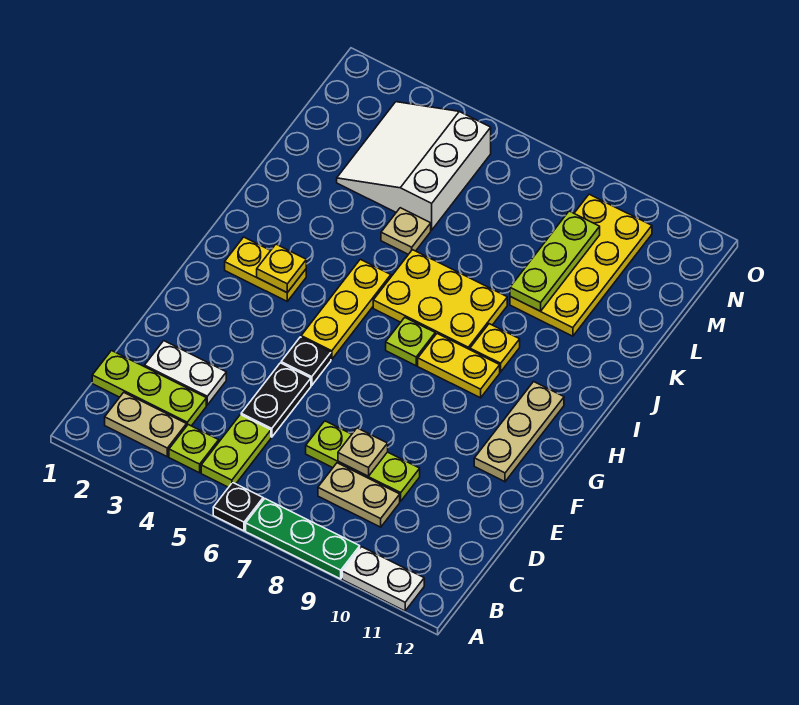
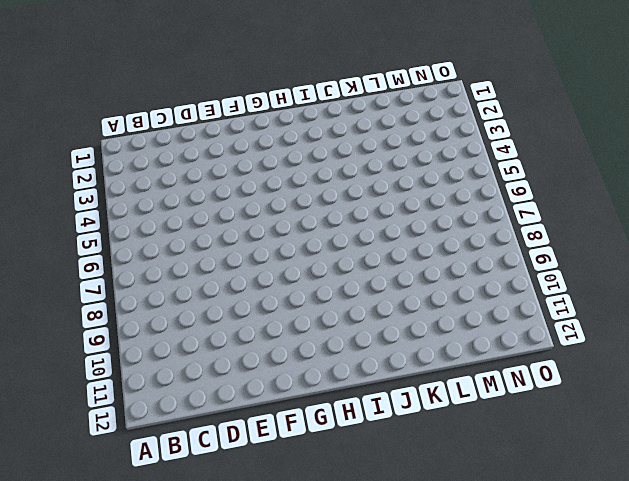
none -> black 1x1 plate [213,482,263,531]
none -> green 1x3 plate [246,499,360,579]
none -> white 1x2 plate [342,547,424,611]

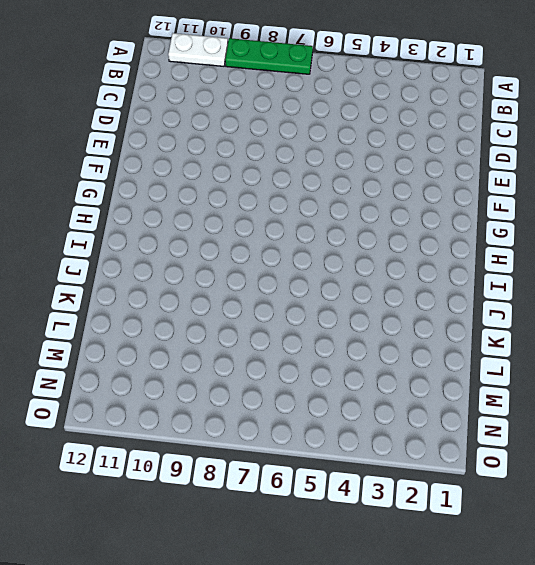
none -> black 1x1 plate [213,482,263,531]
none -> tan 1x2 plate [105,393,187,457]
none -> lime 1x1 plate [169,425,219,473]

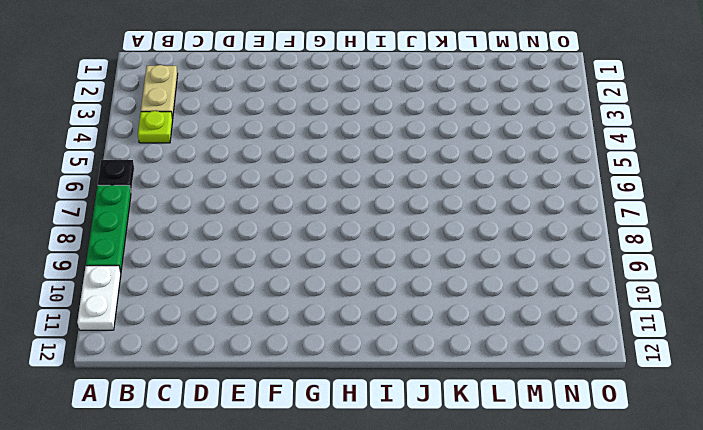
none -> lime 1x2 plate [201,415,271,487]
none -> lime 1x3 plate [92,351,206,426]
none -> tan 1x2 plate [318,463,400,527]

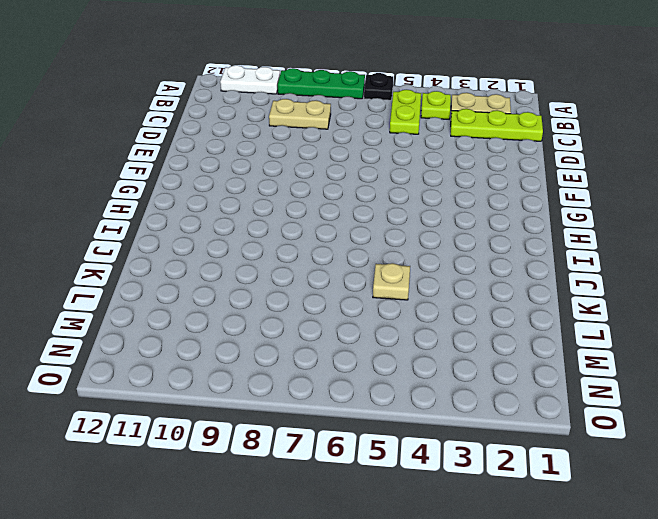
none -> white 1x2 plate [145,341,226,405]
none -> black 1x2 plate [241,363,311,437]
none -> lime 1x3 plate [306,421,420,501]

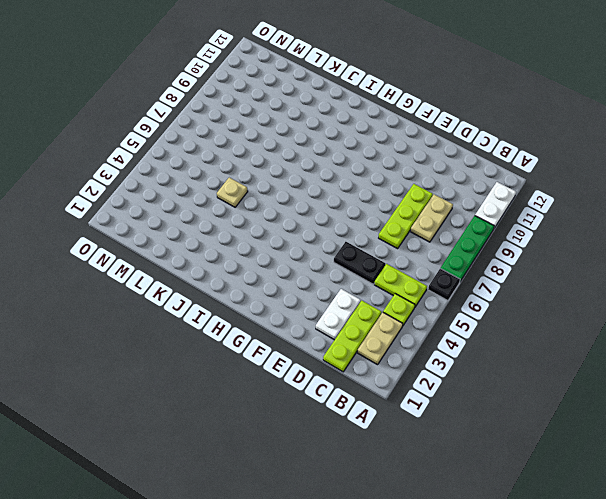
none -> black 1x1 plate [281,337,331,385]
none -> tan 1x3 plate [474,382,564,482]
none -> yellow 1x3 plate [301,259,391,360]

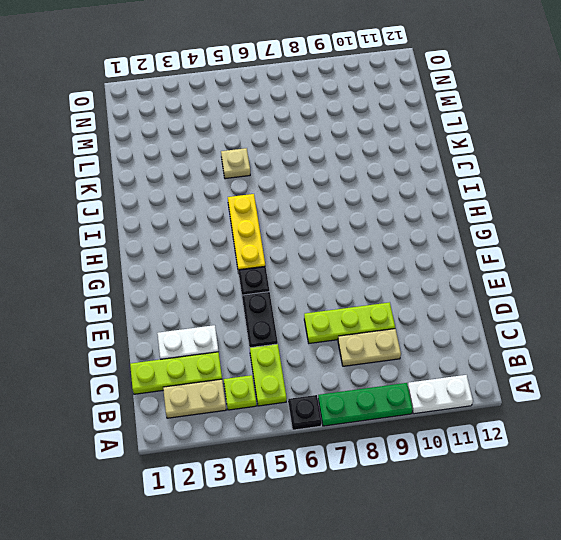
none -> tan 1x3 plate [474,382,564,482]
none -> yellow 1x2 plate [225,237,306,301]
none -> lime 1x1 plate [386,318,435,366]

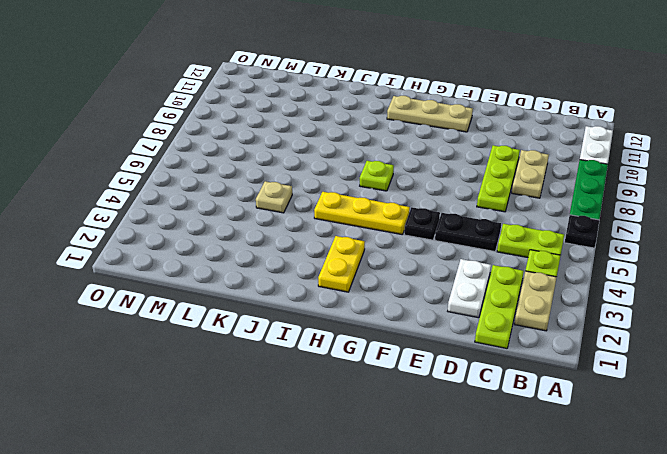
none -> yellow 1x2 plate [418,334,500,398]
none -> yellow 2x3 plate [373,250,507,350]
none -> yellow 1x1 plate [470,324,520,372]

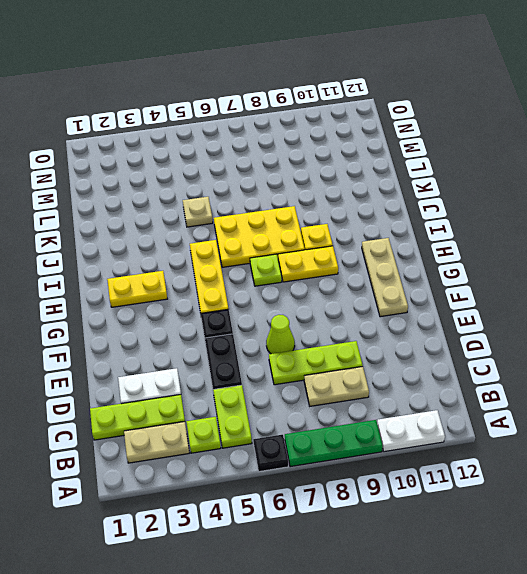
lime 1x1 cone [266,315,295,354] -> none
none -> yellow 2x4 plate [510,194,652,336]
none -> white 3x3 slope [337,102,491,230]
none -> tan 1x1 plate [338,428,388,476]

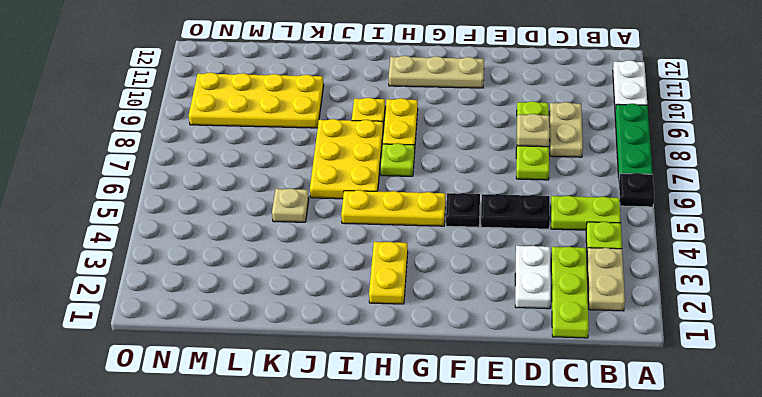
none -> white 3x3 slope [337,102,491,230]
none -> yellow 1x1 plate [257,244,306,292]
none -> lime 1x3 plate [510,211,600,311]

